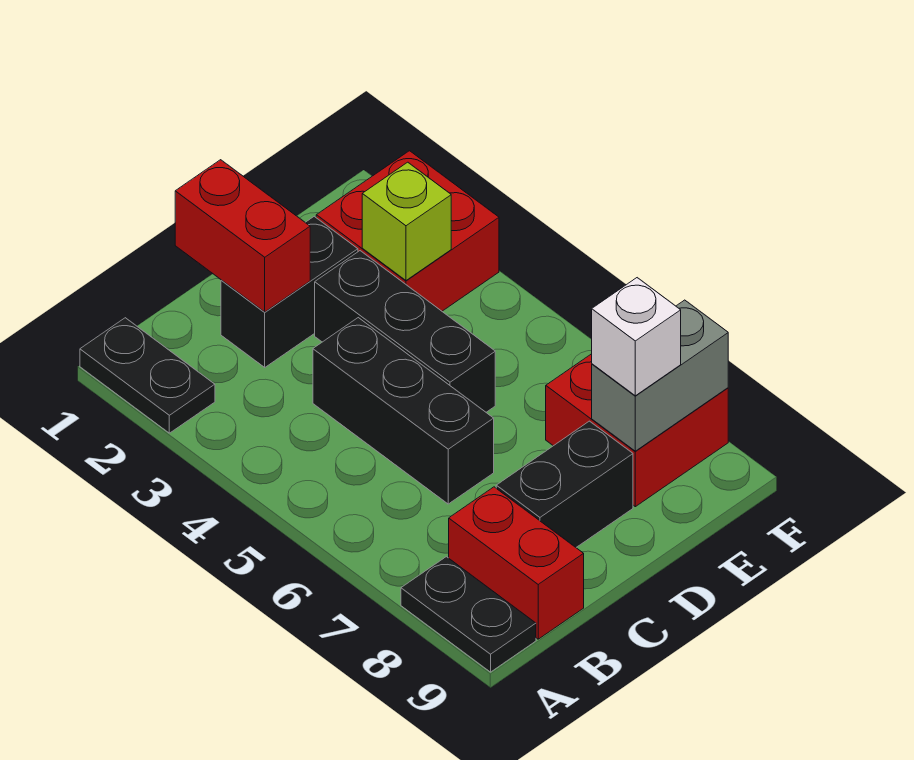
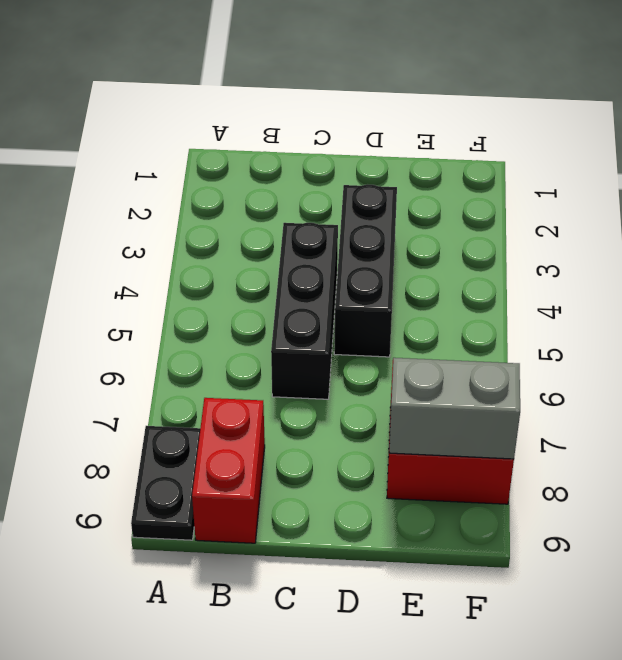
none -> black 1x2 plate [80,318,215,433]
none -> black 1x2 brick [221,217,358,367]
none -> black 1x2 brick [496,421,633,547]

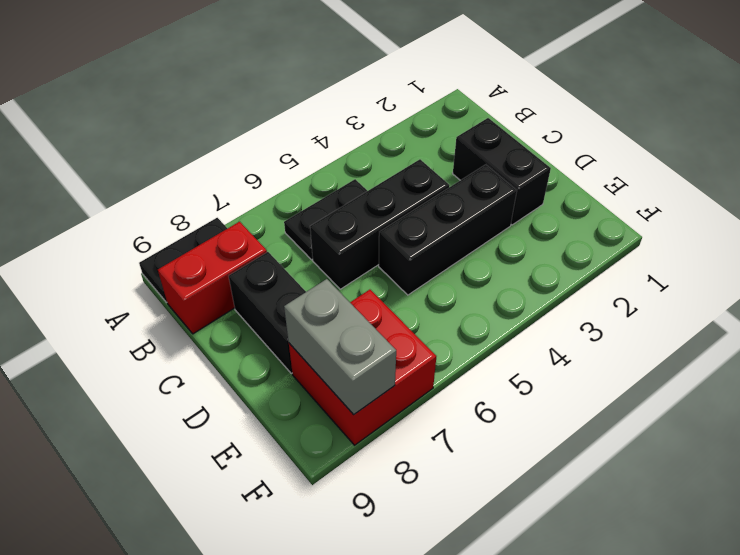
black 1x2 plate [284,179,367,260] -> black 1x2 plate moved to [80,318,215,433]
none -> red 2x2 brick [316,151,499,311]
none -> red 1x2 brick [175,160,310,312]
none -> lime 1x1 brick [362,162,451,280]

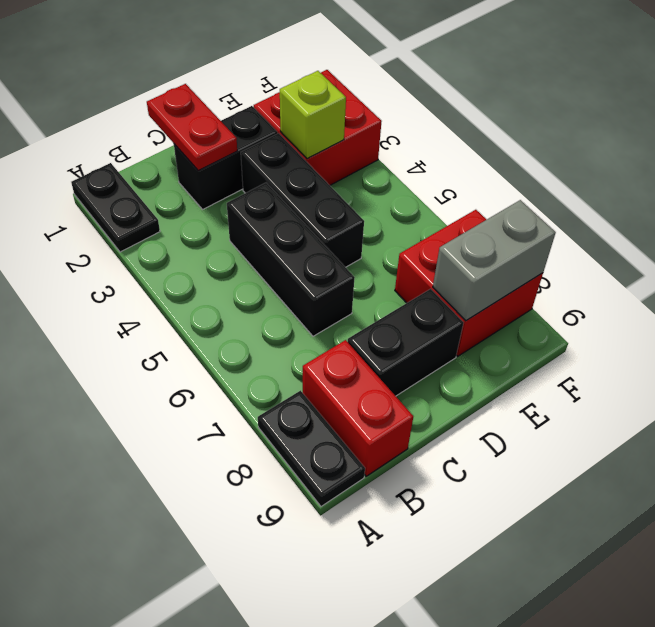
red 1x2 plate [147,84,237,171] -> red 1x2 brick [175,160,310,312]
none -> white 1x1 brick [592,278,681,396]

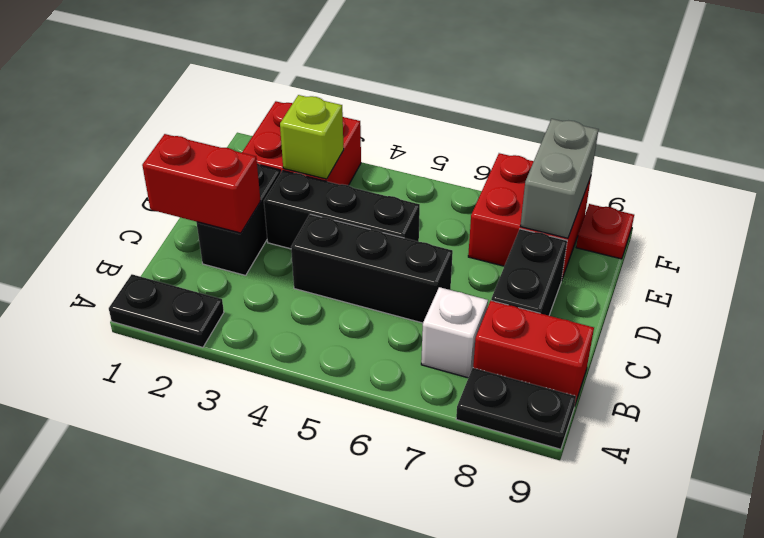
white 1x1 brick [421,287,488,378] -> white 1x1 brick moved to [592,278,681,396]
red 1x1 plate [576,204,634,259] -> none

